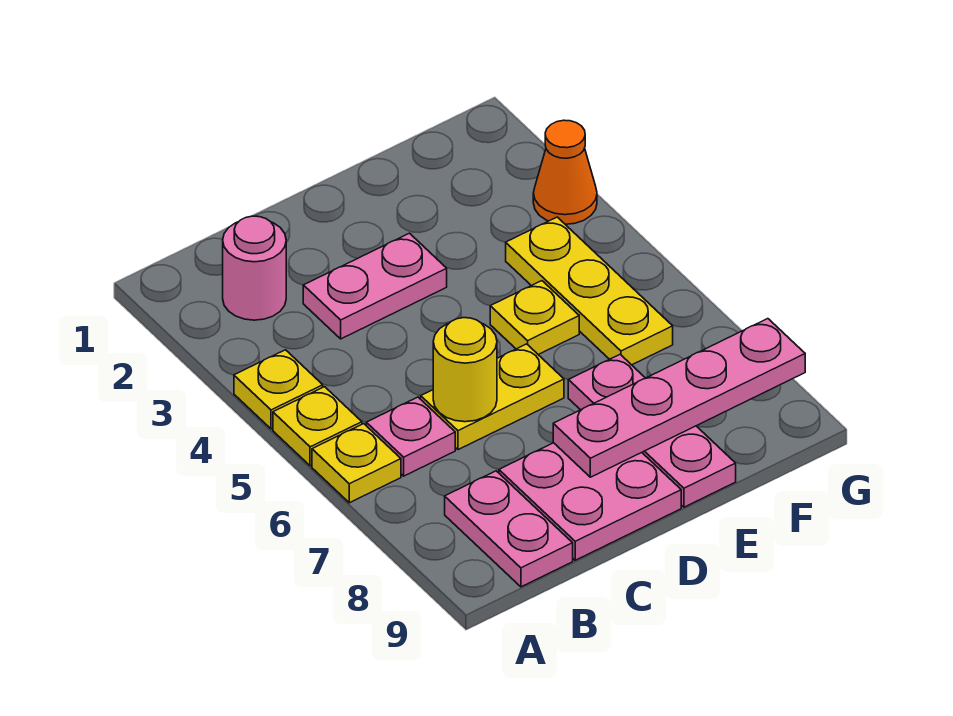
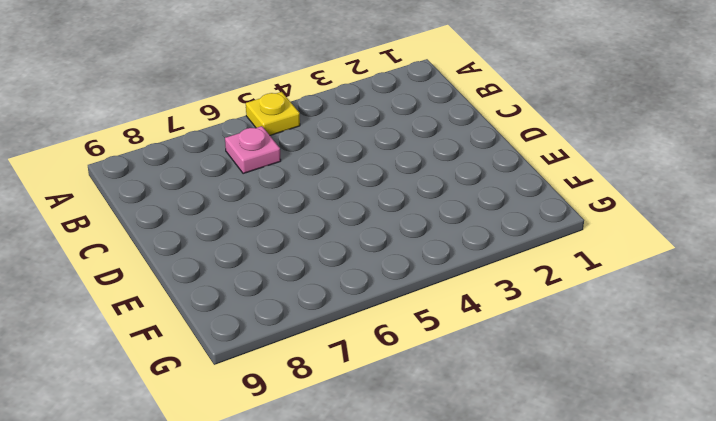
none -> yellow 1x1 plate [234,350,323,429]
none -> yellow 1x1 plate [312,424,401,503]
none -> pink 1x1 round brick [223,216,286,320]

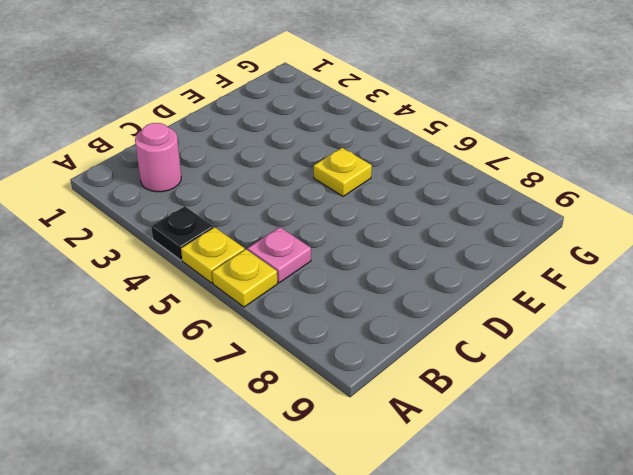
black 1x1 plate [151,206,213,260] -> yellow 1x1 plate [234,350,323,429]
none -> pink 1x2 plate [445,471,573,587]
none -> pink 1x2 plate [303,233,447,339]
none -> yellow 1x2 plate [421,344,564,450]

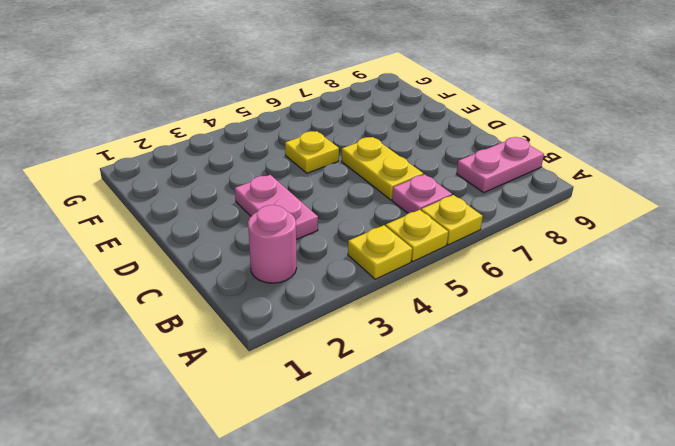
none -> pink 2x2 plate [499,443,681,560]
none -> pink 1x3 plate [568,354,736,507]
none -> yellow 1x3 plate [506,217,673,365]

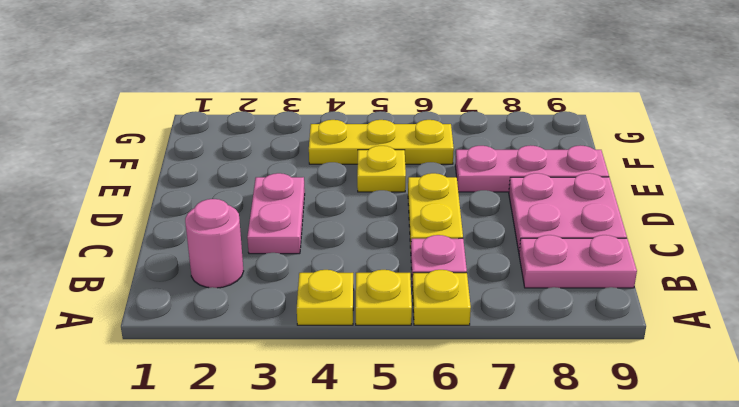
none -> orange 1x1 cone [533,120,597,224]
none -> yellow 1x1 round brick [433,318,497,422]
none -> pink 1x4 plate [553,319,805,477]

